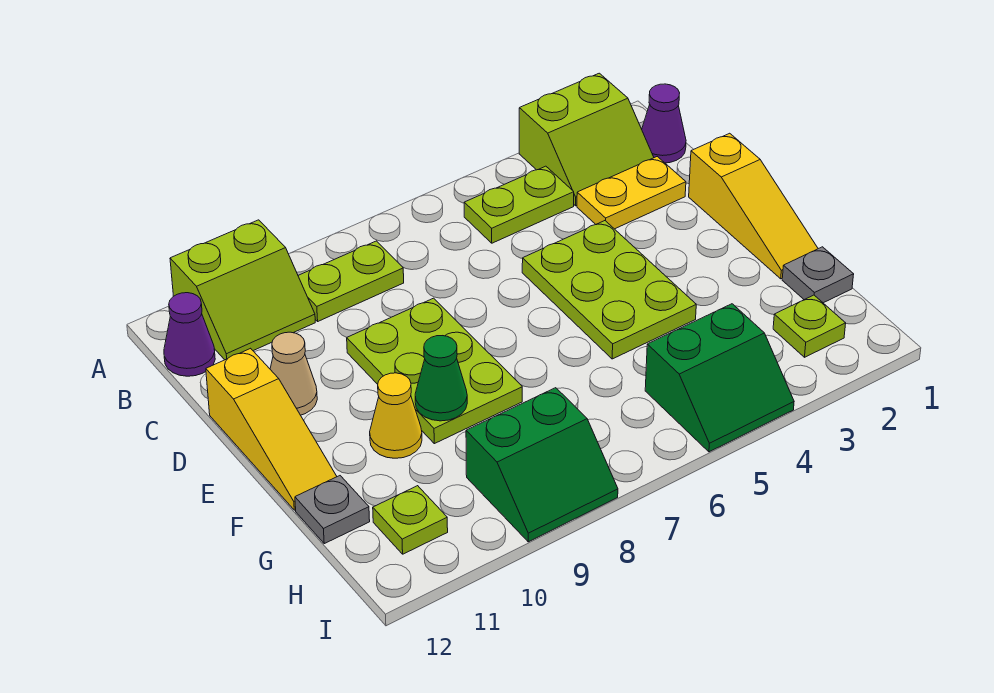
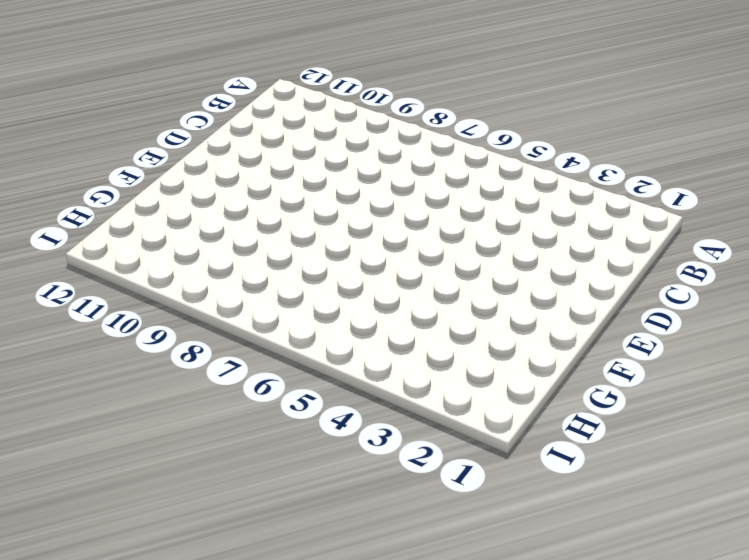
none -> lime 2x2 slope [519,73,654,206]
none -> lime 2x2 slope [170,220,315,360]
none -> purple 1x1 cone [642,84,686,163]

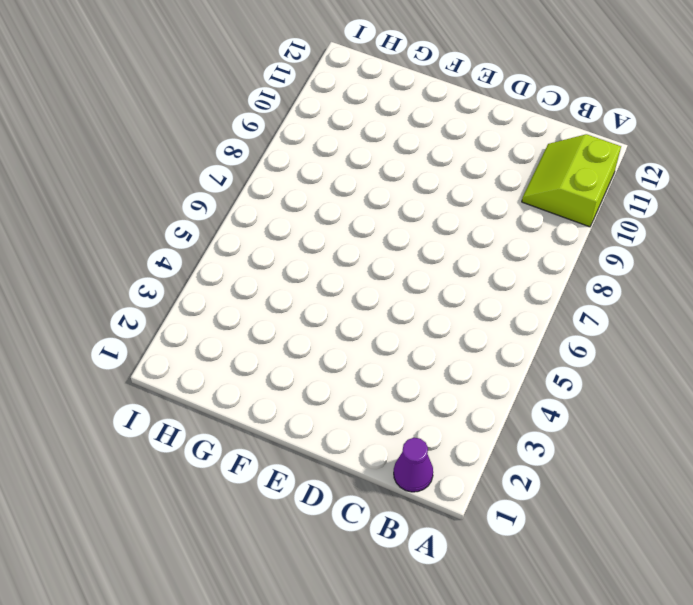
none -> lime 2x2 slope [519,73,654,206]
none -> lime 1x2 plate [464,166,574,243]
none -> lime 1x2 plate [298,241,404,321]

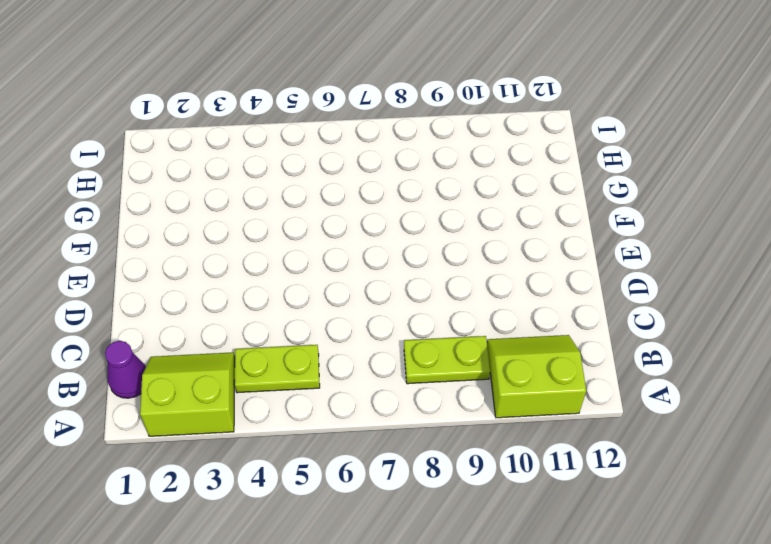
none -> purple 1x1 cone [164,293,215,376]
none -> yellow 1x2 plate [577,157,686,229]
none -> yellow 1x3 slope [689,133,818,279]

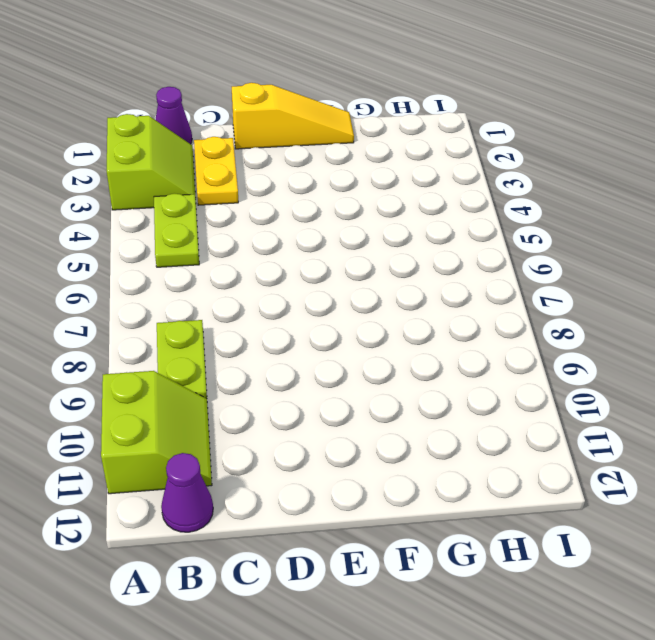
none -> lime 2x3 plate [522,221,696,359]
none -> lime 2x3 plate [347,298,522,444]
none -> tan 1x1 cone [270,332,317,415]

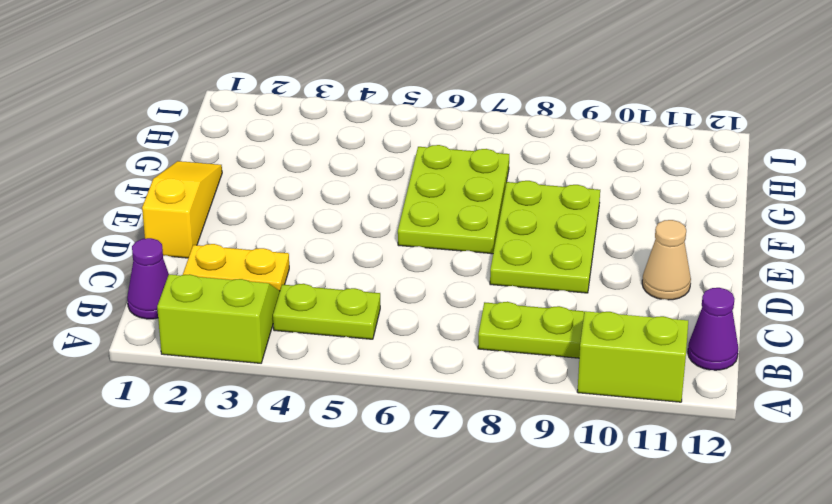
lime 2x3 plate [398,145,509,254] -> lime 2x3 plate moved to [522,221,696,359]
none -> yellow 1x3 slope [206,348,337,510]
none -> yellow 1x1 cone [370,373,422,458]
none -> grey 1x1 plate [782,247,854,303]

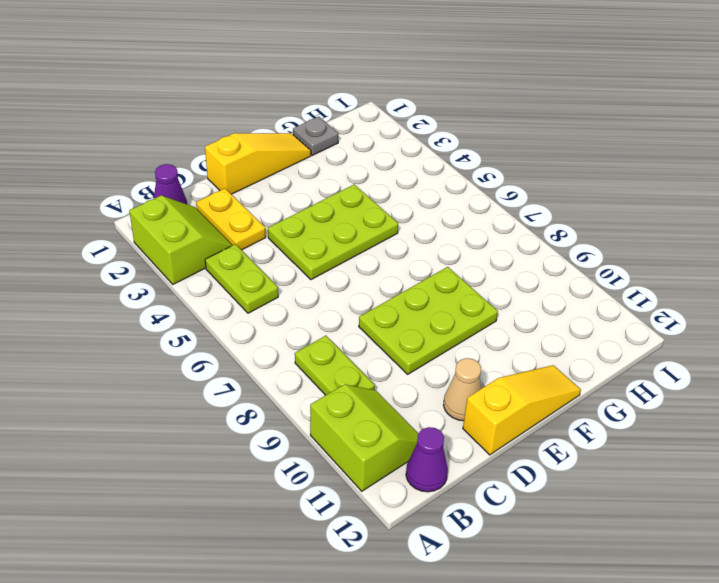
none -> yellow 1x1 cone [370,373,422,458]
none -> grey 1x1 plate [295,476,370,544]
none -> lime 1x1 plate [773,295,846,357]

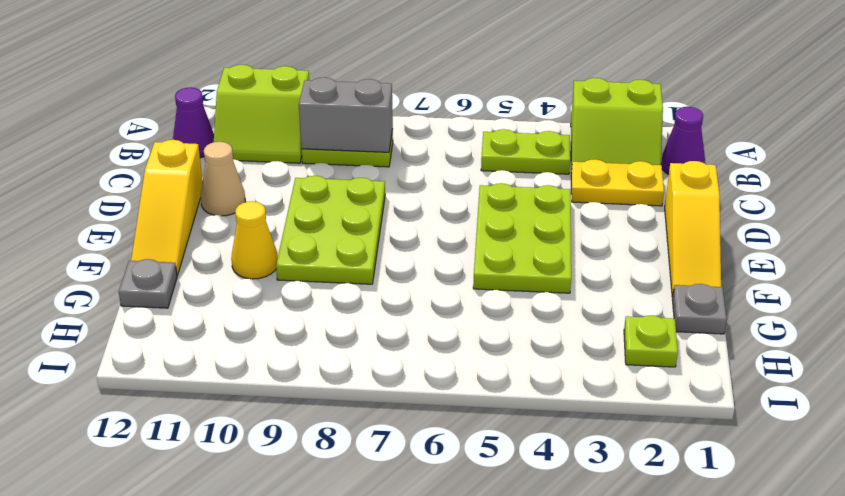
grey 1x2 brick [299,77,393,152] -> none
none -> green 2x2 slope [645,304,794,452]
none -> green 2x2 slope [466,388,618,542]
none -> lime 1x1 plate [373,486,448,554]

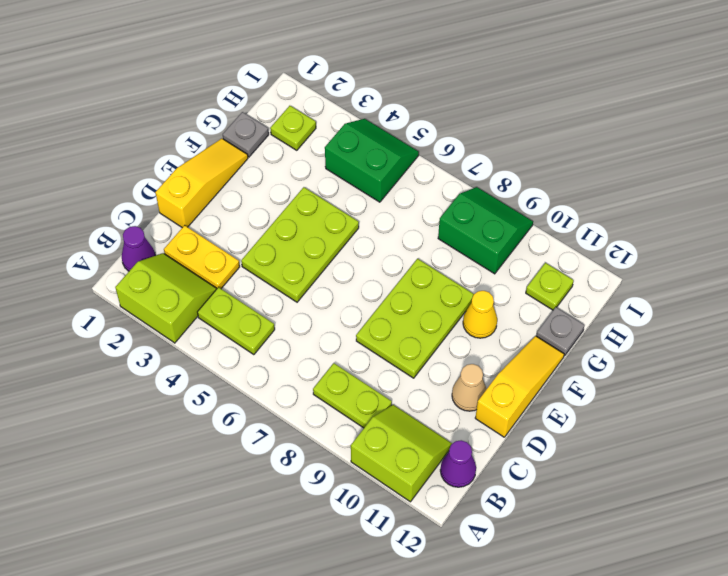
none -> green 1x1 cone [415,336,467,421]

